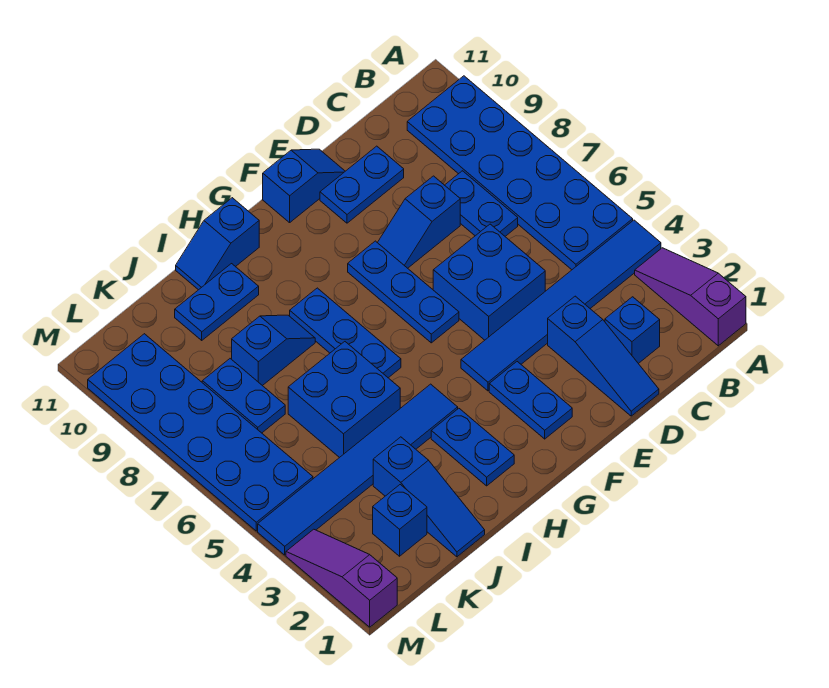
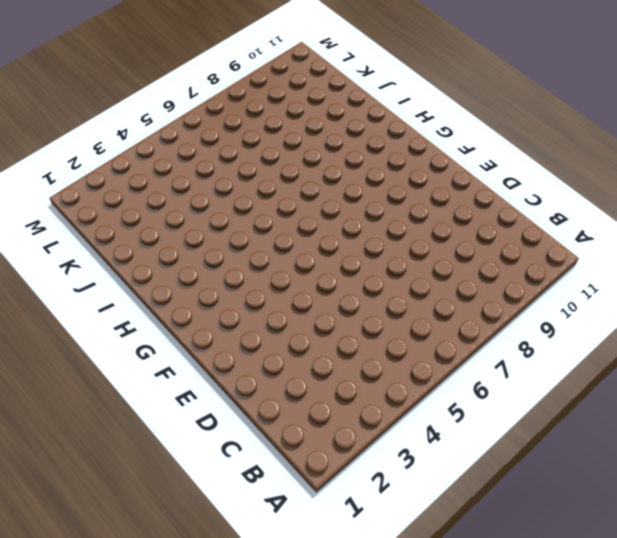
none -> purple 1x3 slope [635,248,746,346]
none -> blue 1x6 tile [461,220,661,391]
none -> blue 2x6 plate [407,76,633,270]

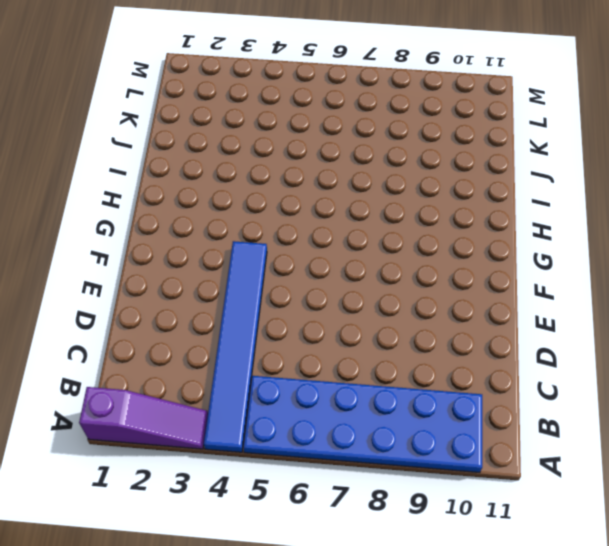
none -> blue 1x1 brick [605,297,660,364]
none -> blue 1x2 plate [445,171,518,236]
none -> blue 1x3 slope [548,296,659,416]

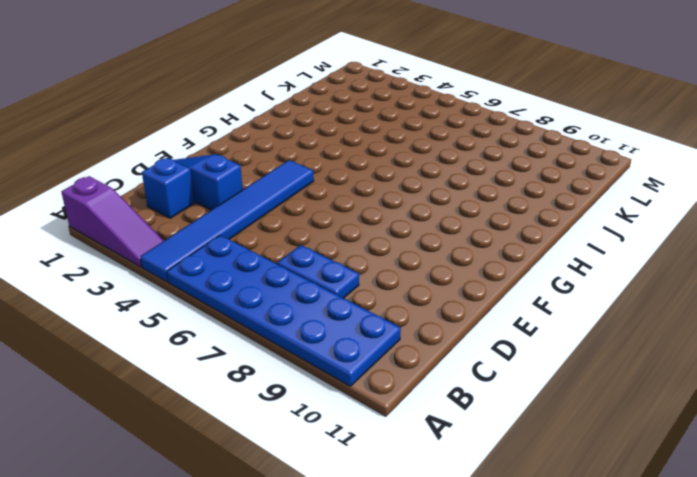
none -> blue 2x2 brick [433,224,545,340]
none -> blue 1x2 slope [378,176,460,268]
none -> blue 1x2 plate [320,146,404,223]

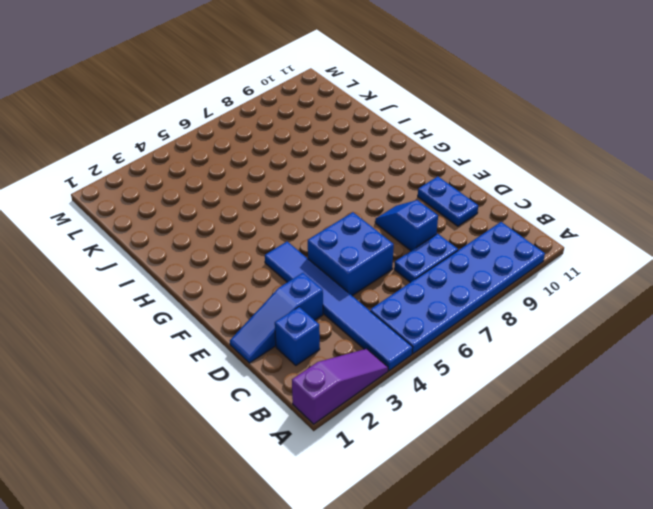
none -> blue 1x2 slope [263,149,345,223]
none -> blue 1x2 plate [489,362,572,439]
none -> blue 1x3 plate [348,241,459,343]

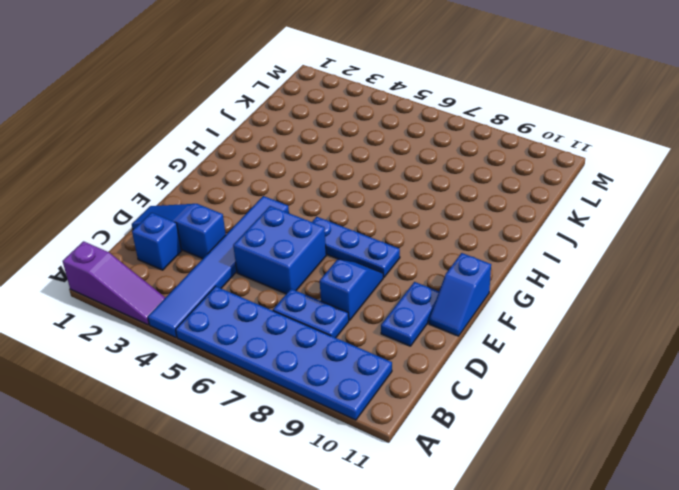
none -> blue 1x2 plate [489,362,572,439]
none -> blue 1x2 plate [431,408,514,486]
none -> blue 1x6 tile [258,384,458,555]

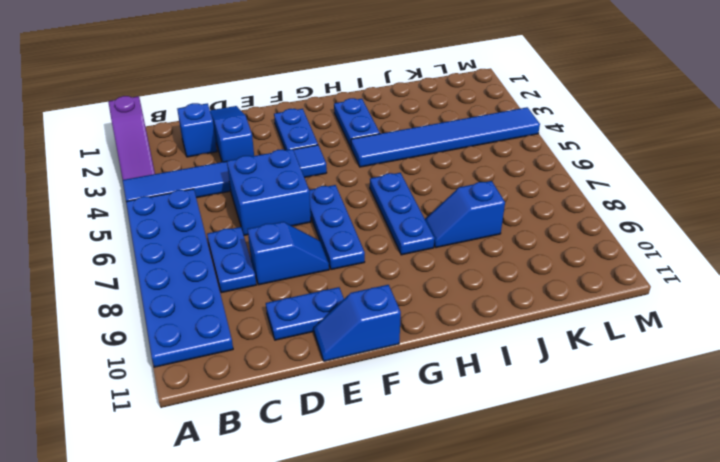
none -> blue 1x2 slope [176,198,259,290]
none -> blue 2x2 brick [288,342,400,458]
none -> blue 1x2 plate [175,264,259,340]

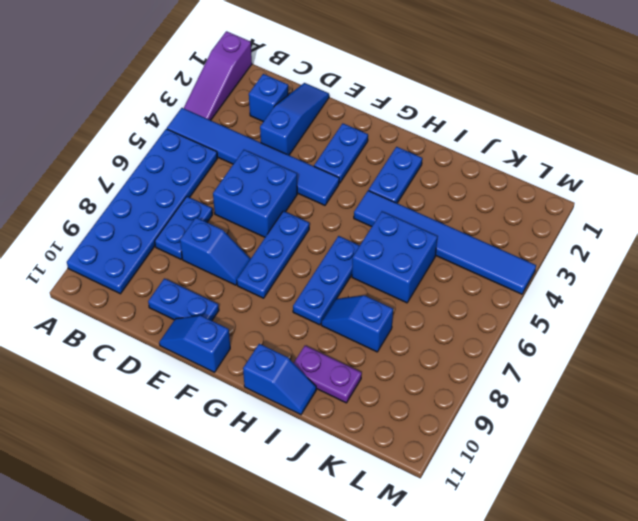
purple 1x2 plate [294,346,362,403] -> blue 1x2 plate [175,264,259,340]
none -> blue 1x3 slope [373,437,485,557]
none -> blue 1x1 brick [373,485,427,556]
none -> blue 1x2 plate [202,359,285,433]

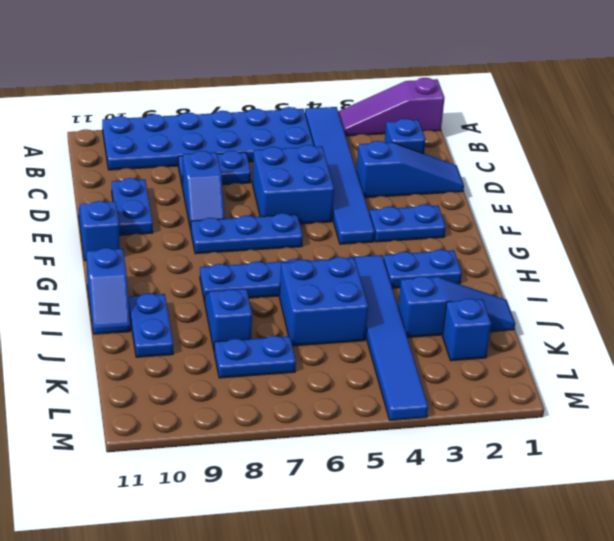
none -> blue 2x6 plate [88,334,313,531]
none -> purple 1x3 slope [286,529,397,627]

